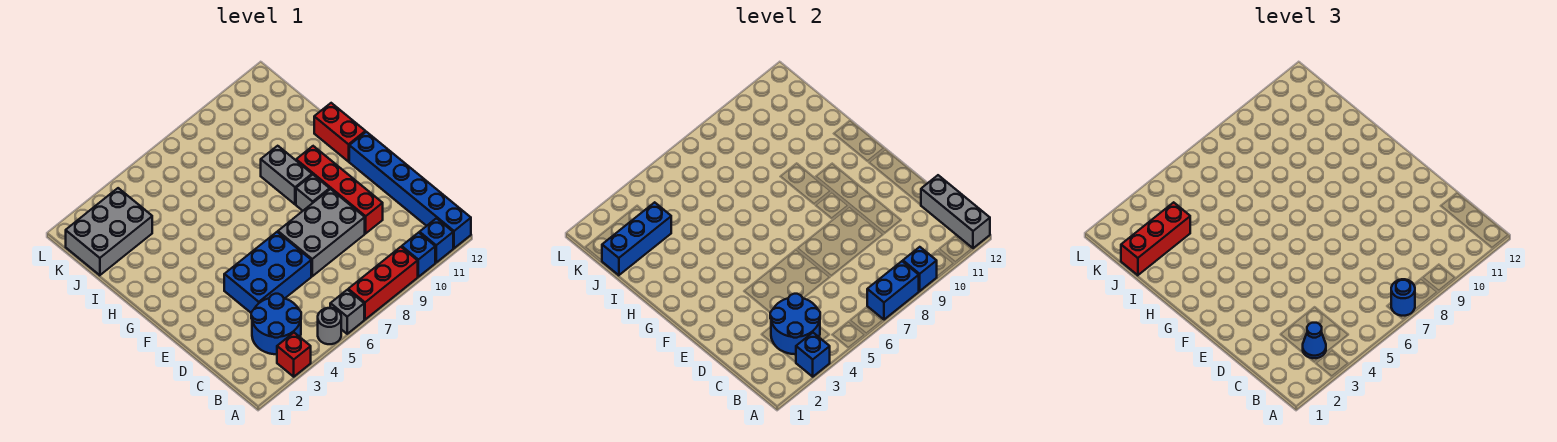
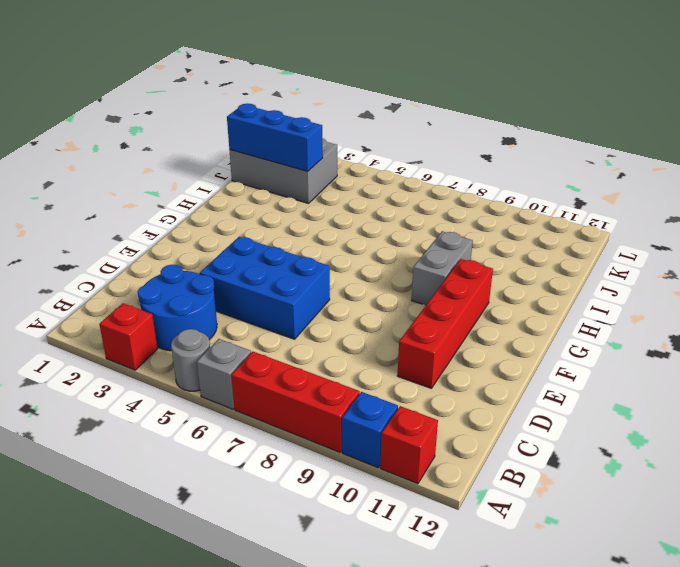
red 1x1 brick [380,406,438,484] -> blue 1x1 brick [420,218,453,262]
none -> blue 1x6 brick [349,132,471,248]
none -> grey 2x3 brick [278,189,365,276]
none -> grey 1x1 brick [296,175,330,211]

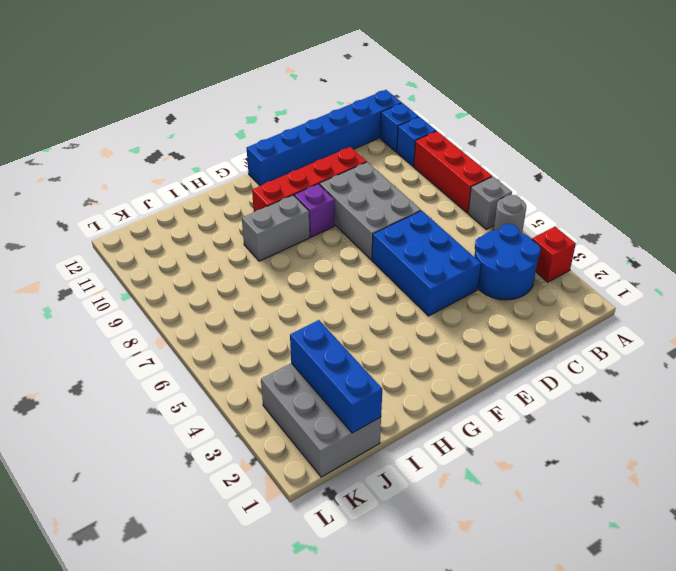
purple 1x1 brick [294,184,335,237] -> grey 1x1 brick [296,175,330,211]
none -> red 1x2 brick [314,103,365,162]
none -> blue 1x1 brick [796,333,830,377]
none -> blue 1x2 brick [867,261,919,320]

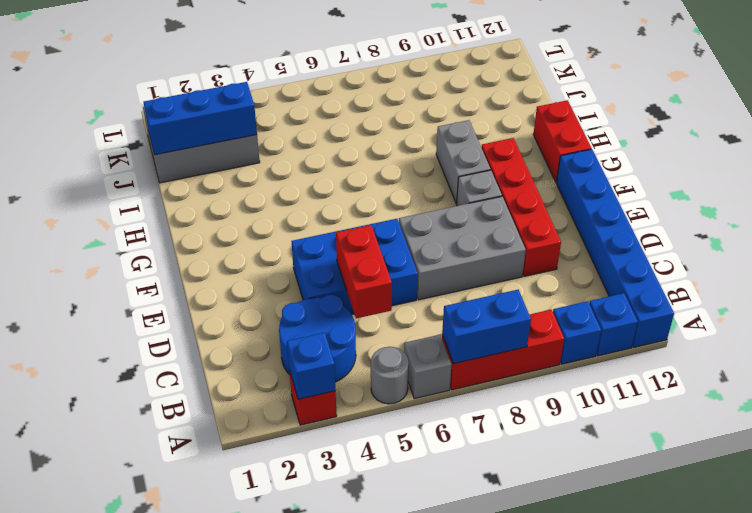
red 1x2 brick [336,225,392,318] -> none
none -> blue 1x1 brick [903,247,937,291]
none -> grey 1x3 brick [921,175,990,248]
none -> blue 2x2 round brick [770,294,820,354]

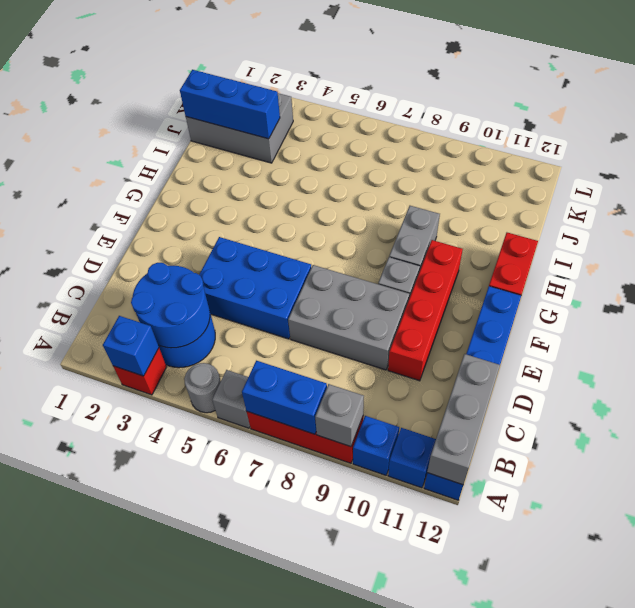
grey 1x1 brick [315,384,364,447] -> blue 1x1 brick [903,247,937,291]
none -> blue 1x1 round brick [1391,279,1415,316]
none -> blue 1x1 cone [1303,323,1326,358]
none -> red 1x3 brick [1121,202,1190,275]

